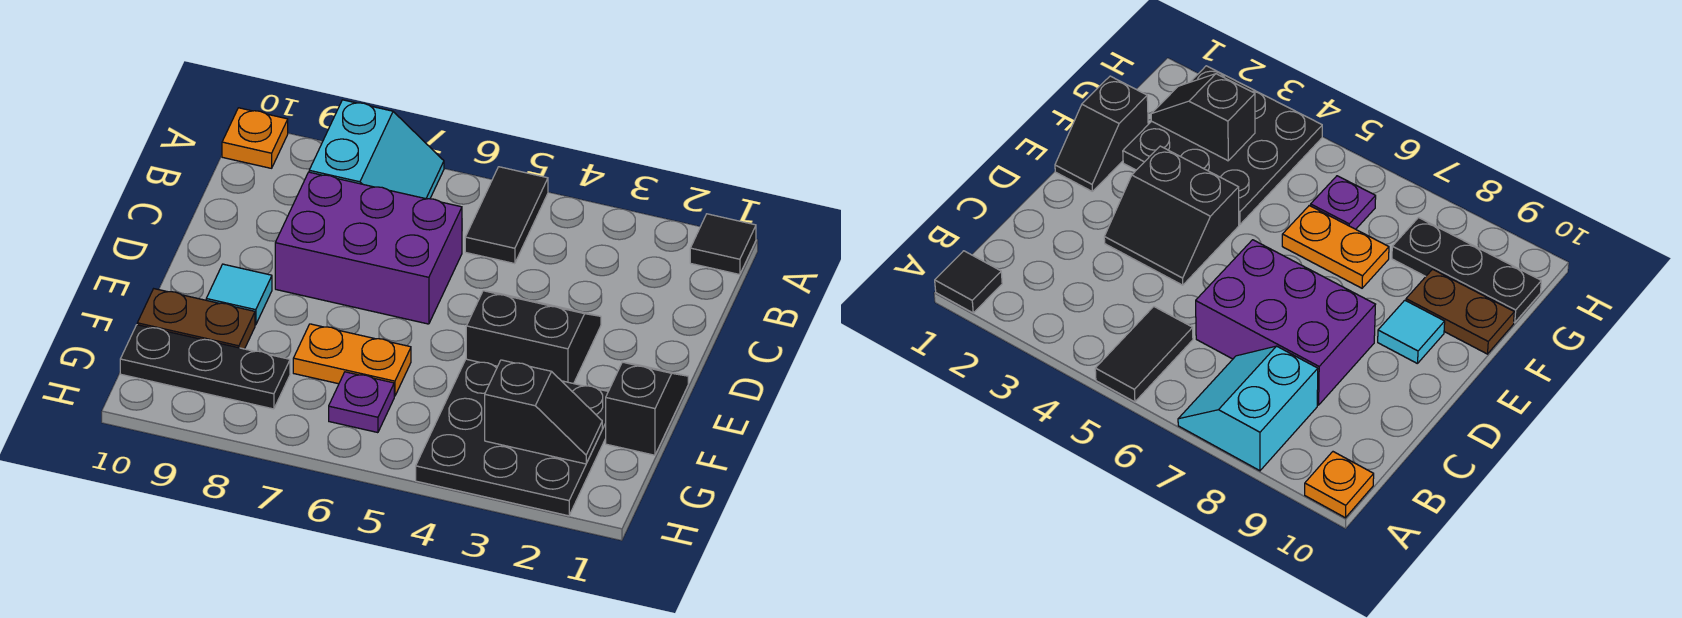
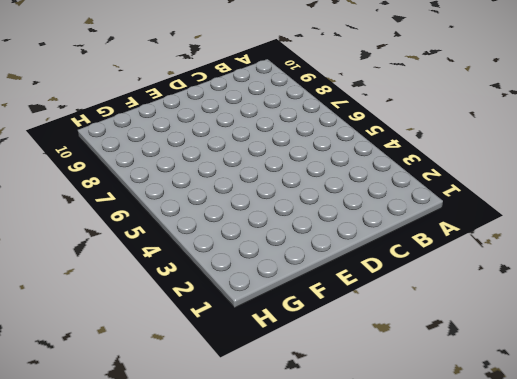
none -> black 1x1 tile [690,214,756,275]
none -> black 1x2 tile [465,167,548,264]
none -> cyan 2x2 slope [309,100,444,199]

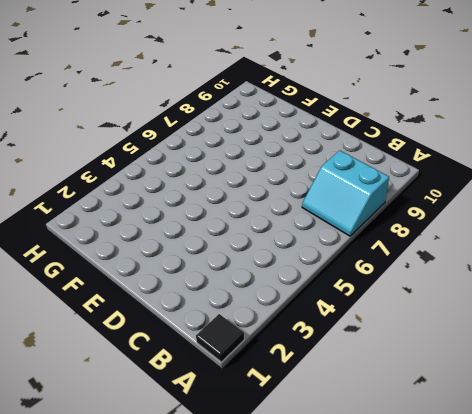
none -> black 1x2 tile [465,167,548,264]
none -> orange 1x1 plate [222,108,288,168]
none -> purple 2x3 brick [275,172,462,324]

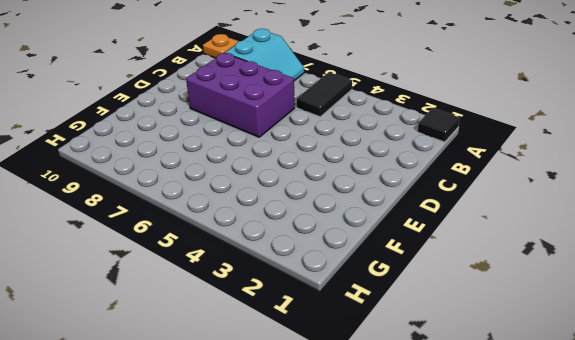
none -> black 2x2 slope [466,291,601,384]
none -> black 1x2 slope [606,362,688,455]
none -> cyan 1x1 tile [206,264,272,325]

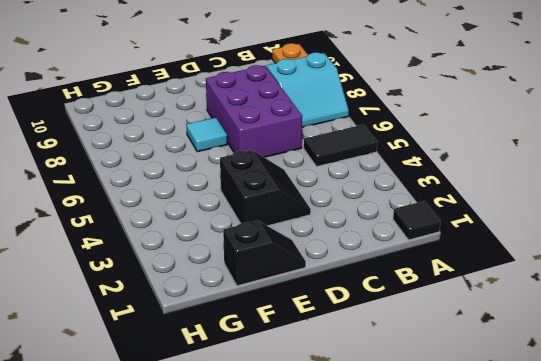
cyan 1x1 tile [186,118,227,152] -> cyan 1x1 tile moved to [206,264,272,325]
none -> black 3x3 plate [416,359,608,516]
none -> orange 1x2 plate [293,324,411,396]
none -> brown 1x2 plate [137,289,255,349]

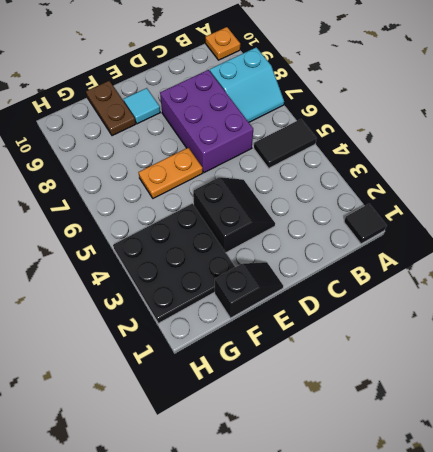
orange 1x2 plate [139,148,203,198] -> orange 1x2 plate turned to [293,324,411,396]
none -> purple 1x1 plate [329,372,394,433]
none -> black 1x3 plate [120,325,290,409]
none -> black 1x2 slope [485,360,602,464]

